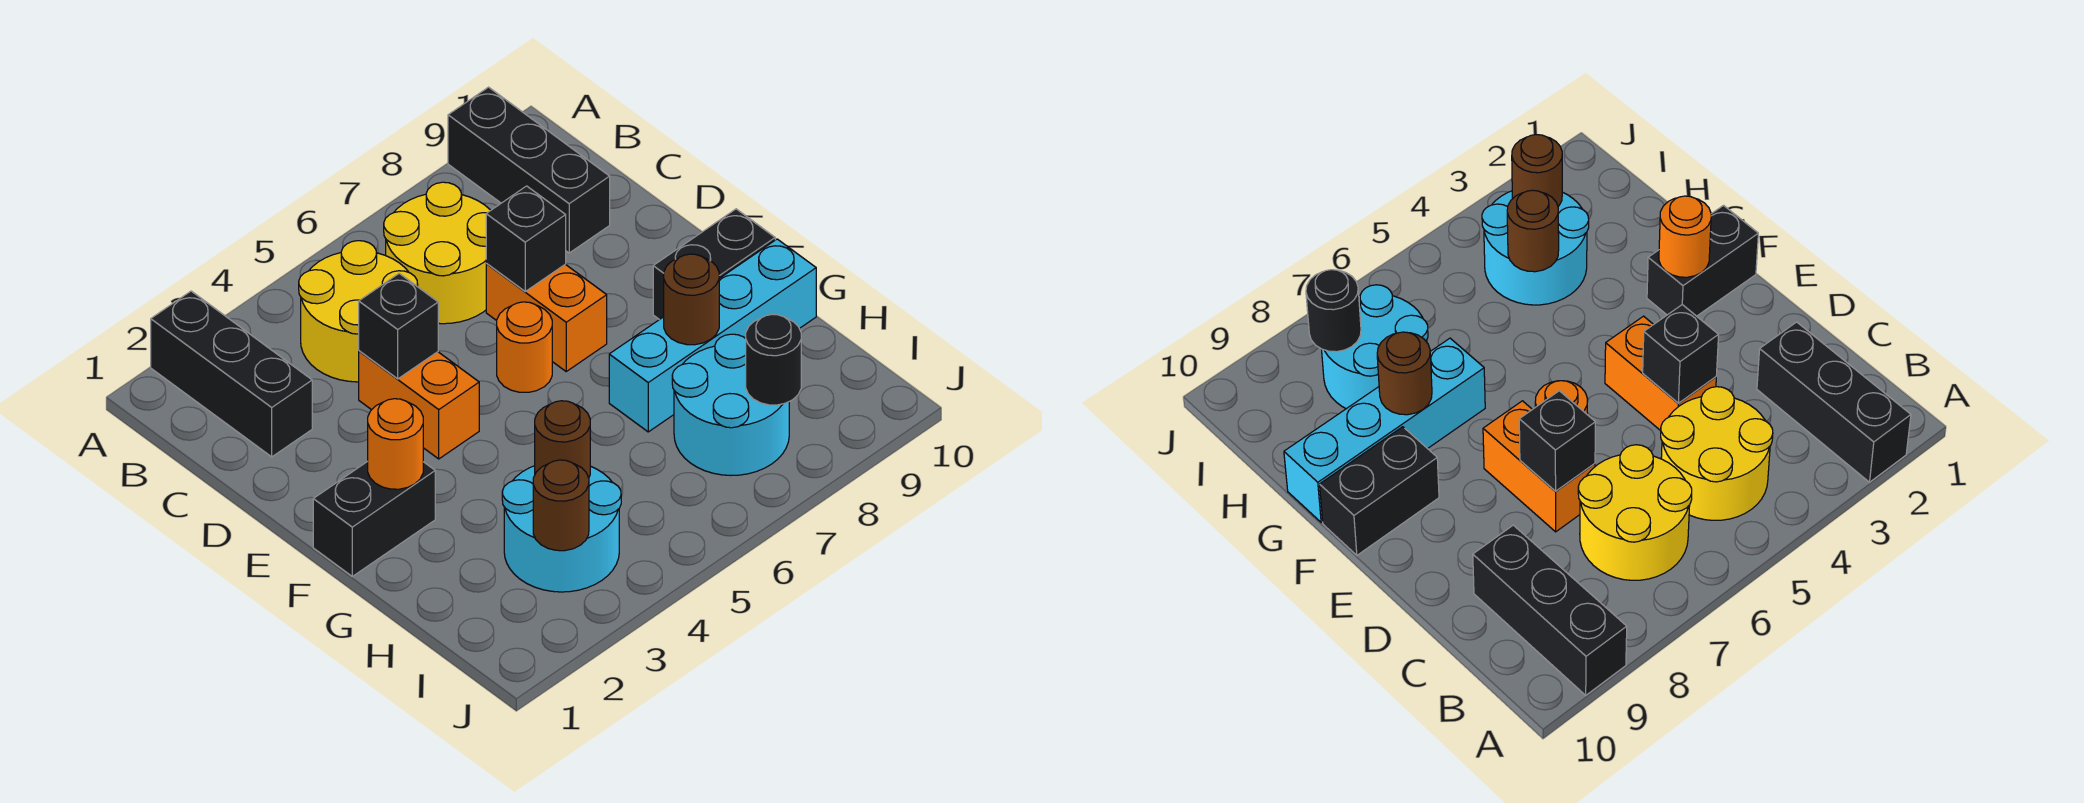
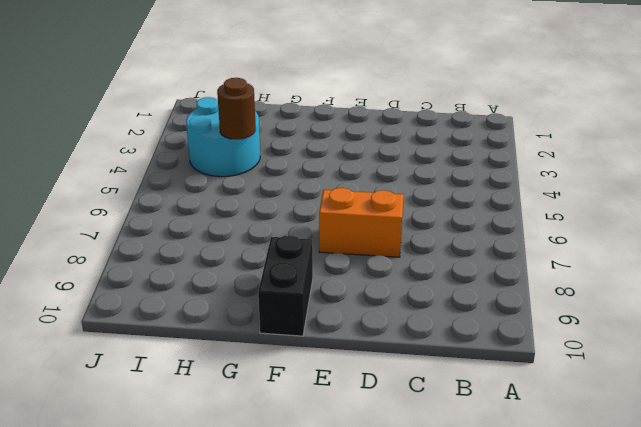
none -> black 1x3 brick [151,291,312,457]
none -> black 1x3 brick [448,87,610,253]
none -> yellow 2x2 round brick [299,241,418,382]

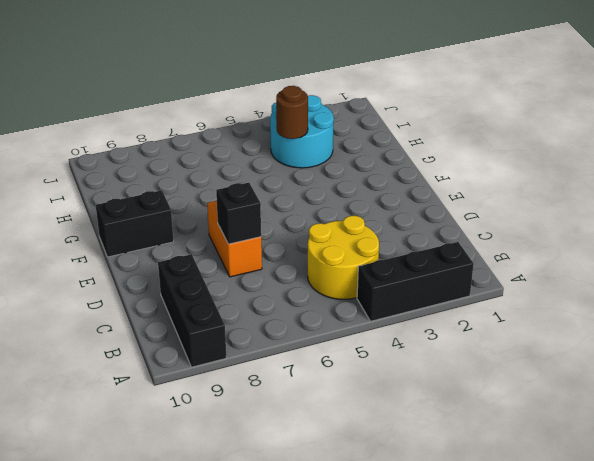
black 1x3 brick [357,242,474,321] -> black 1x3 brick turned to [151,291,312,457]
none -> yellow 2x2 round brick [384,182,491,324]
none -> orange 1x2 brick [359,351,479,459]
none -> orange 1x1 round brick [497,302,552,392]

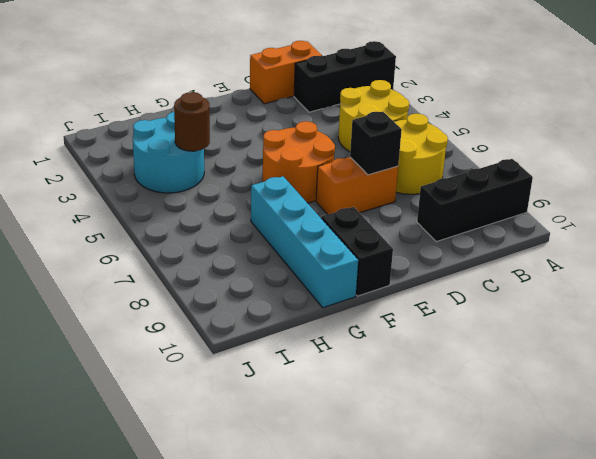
orange 1x2 brick [250,41,322,104] -> orange 1x2 brick moved to [359,351,479,459]
orange 2x2 round brick [263,121,335,203] -> orange 1x1 round brick [497,302,552,392]
none -> black 1x2 brick [313,461,435,576]
none -> cyan 2x2 round brick [672,334,789,476]
none -> black 1x1 brick [359,274,438,379]

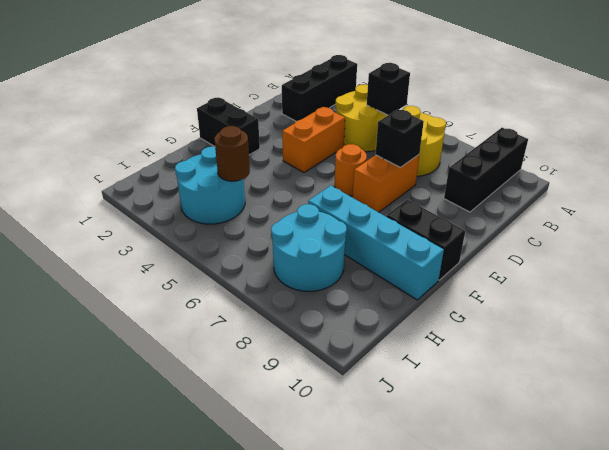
black 1x1 brick [367,63,410,115] -> black 1x1 brick moved to [359,274,438,379]
none -> orange 1x1 round brick [368,399,423,489]
none -> brown 1x1 round brick [664,254,719,345]
none -> brown 1x1 round brick [533,460,589,551]

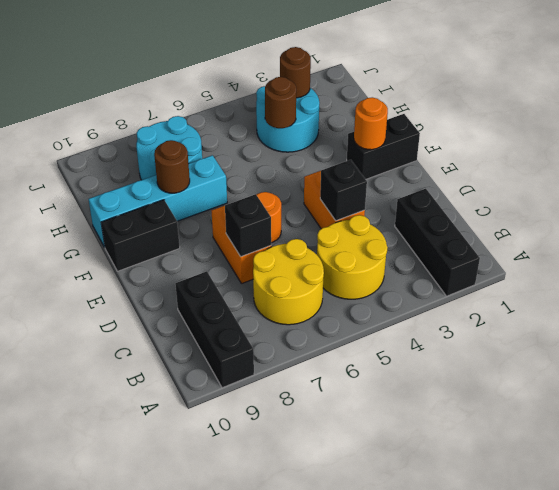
none -> black 1x1 round brick [746,314,801,405]

